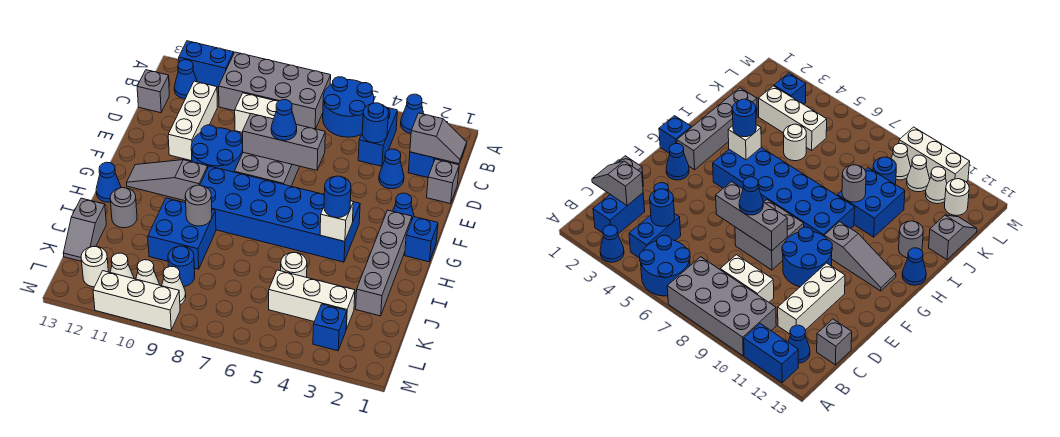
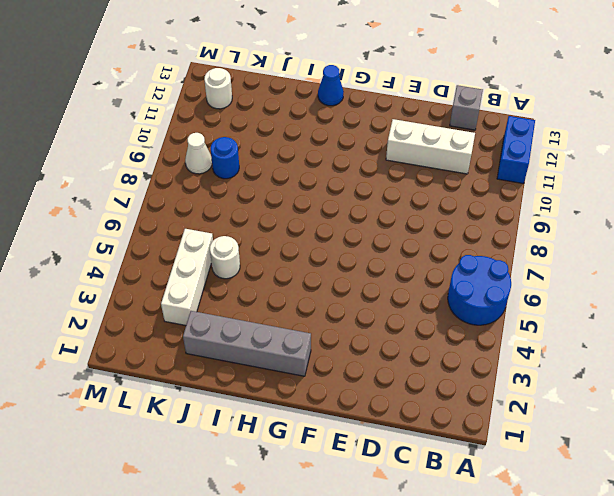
none -> blue 1x1 cone [401,94,424,133]
none -> grey 2x4 brick [219,52,331,129]
none -> blue 1x2 brick [408,152,440,178]
none -> blue 1x2 brick [358,107,397,166]

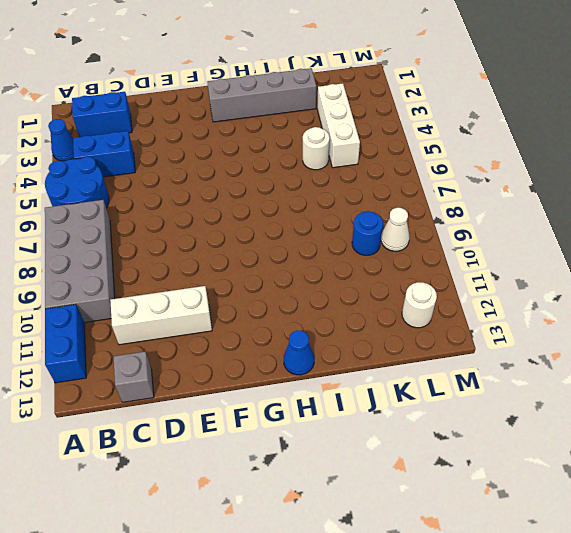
none -> blue 1x1 cone [174,60,197,99]
none -> white 1x2 brick [235,93,278,133]
none -> grey 1x1 brick [427,159,459,204]
none -> blue 1x1 cone [379,149,404,189]

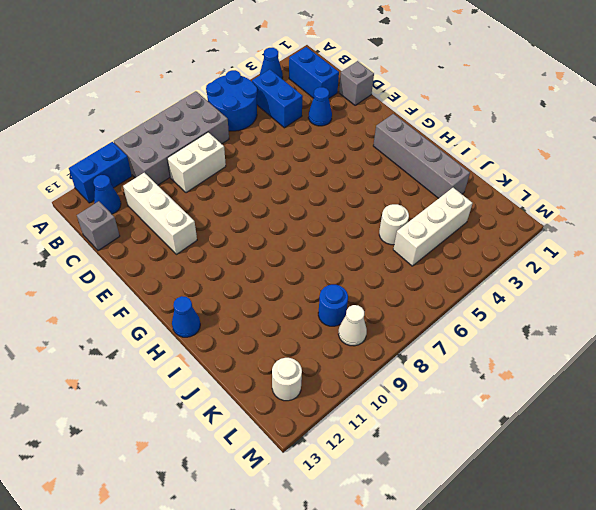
none -> grey 2x2 brick [234,153,299,186]
none -> blue 2x2 round brick [191,125,243,172]
none -> blue 1x1 cone [393,193,414,219]
none -> blue 1x1 brick [405,217,438,262]

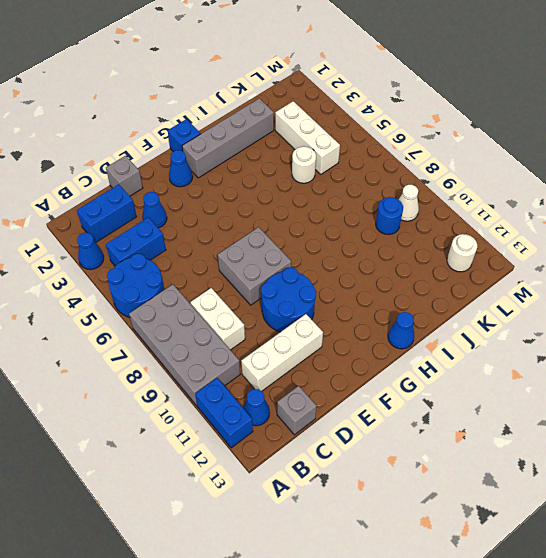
none -> blue 2x6 brick [200,166,360,262]
none -> grey 1x3 slope [127,160,208,201]
none -> blue 2x2 brick [148,198,216,269]
none -> grey 1x1 round brick [110,188,137,228]

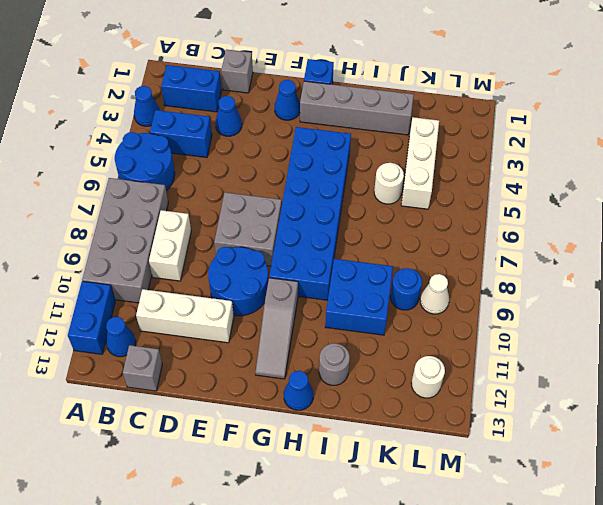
none -> grey 1x2 slope [63,198,106,261]
none -> blue 1x1 brick [313,304,347,351]
none -> white 1x1 cone [136,260,159,285]
none -> white 1x1 cone [110,253,134,279]

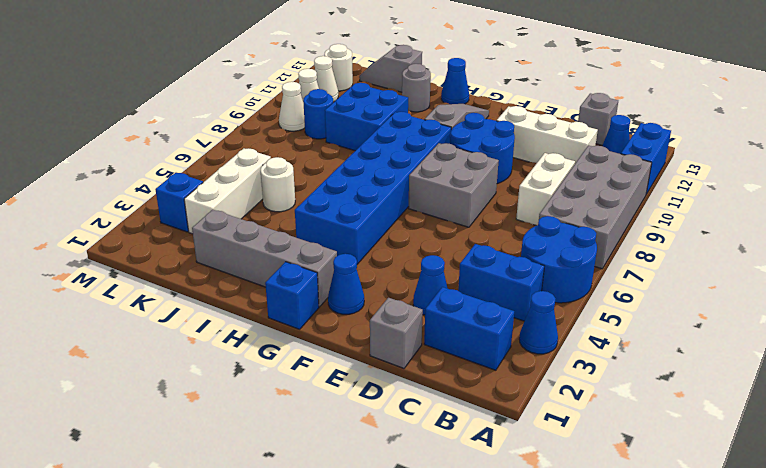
none -> white 1x3 brick [93,271,180,330]
none -> grey 1x2 slope [410,113,467,164]
none -> blue 1x1 round brick [362,103,389,143]
none -> grey 1x3 brick [243,114,325,170]

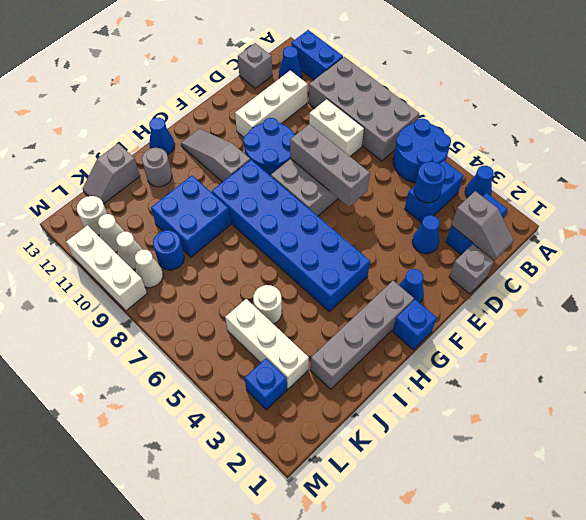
none -> white 1x1 brick [320,201,353,241]
none -> grey 1x1 round brick [185,185,212,226]
none -> blue 1x1 cone [271,100,297,140]
none -> blue 1x1 round brick [324,176,351,218]

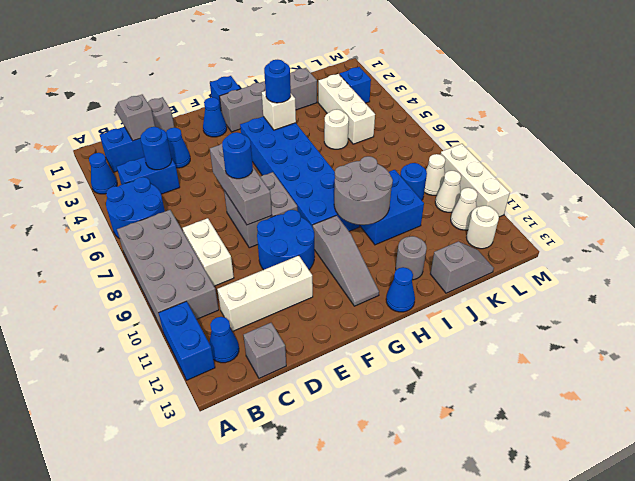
blue 1x1 round brick [222,132,253,179] -> blue 1x1 cone [271,100,297,140]
grey 2x2 round brick [334,156,393,225] -> grey 1x1 round brick [185,185,212,226]

